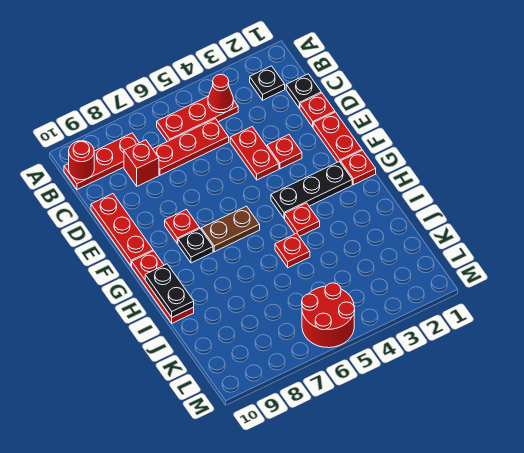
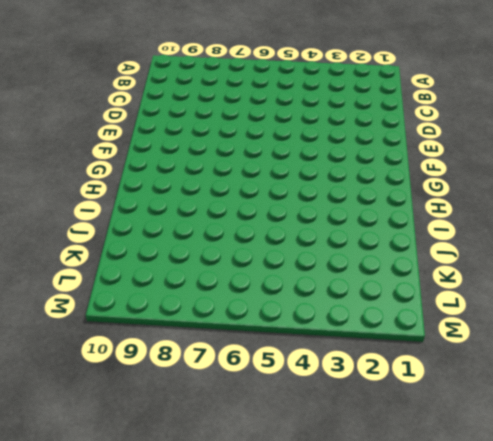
none -> black 1x1 plate [250,66,285,100]
none -> red 1x3 plate [157,97,238,142]
none -> red 1x3 plate [64,133,139,190]

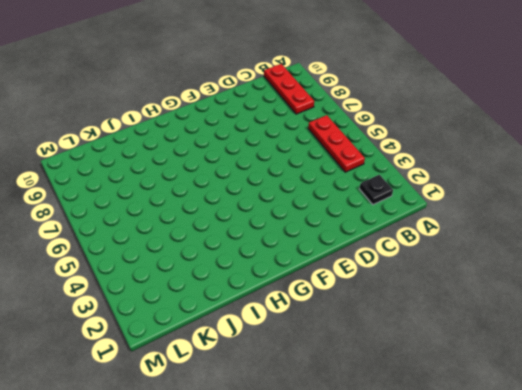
none -> black 1x1 plate [286,74,321,108]
none -> red 1x3 plate [153,119,229,175]
none -> red 1x1 brick [124,140,159,186]

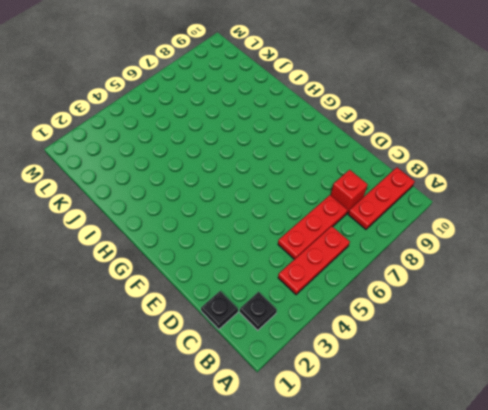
none -> red 1x1 plate [300,93,335,127]
none -> red 1x2 plate [230,127,279,180]
none -> red 1x3 plate [91,194,153,266]

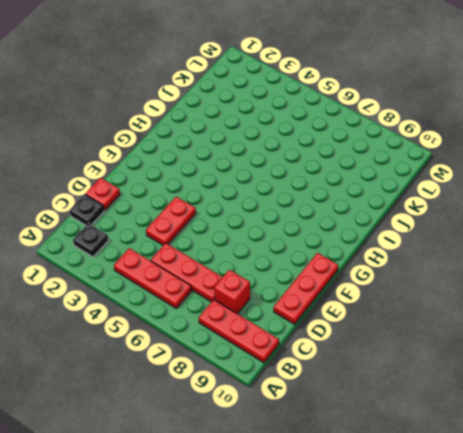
none -> red 1x2 plate [313,112,362,163]
none -> red 1x1 plate [267,135,302,169]
none -> red 1x1 plate [165,209,200,244]

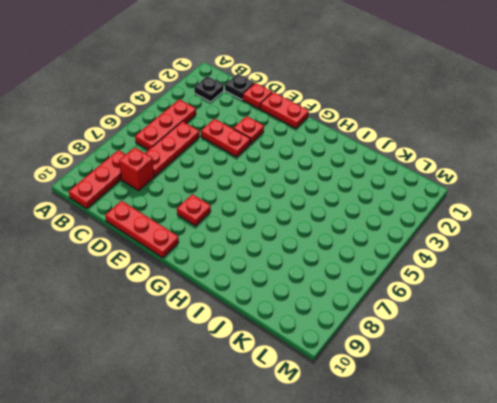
none -> red 1x1 plate [341,150,376,185]
none -> black 1x3 plate [271,162,352,218]
none -> brown 1x2 plate [201,206,260,252]

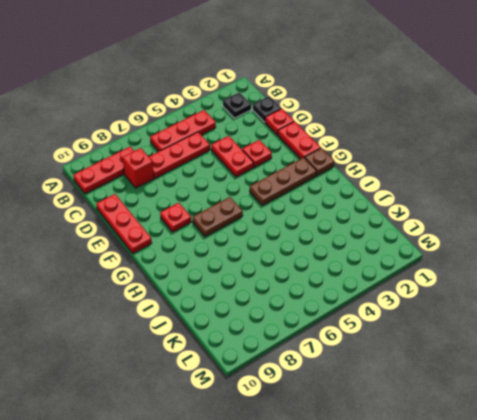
brown 1x1 plate [305,148,334,175] -> red 1x1 plate [341,150,376,185]
brown 1x3 plate [250,157,317,205] -> black 1x3 plate [271,162,352,218]
none -> black 1x1 plate [178,229,213,263]
none -> red 1x3 plate [132,251,194,323]
none -> red 1x1 plate [285,203,320,237]

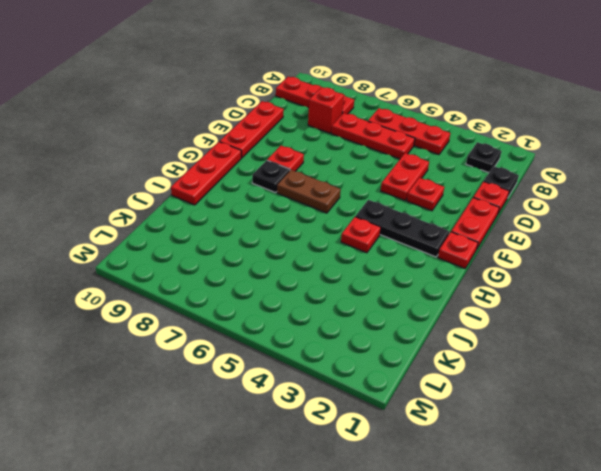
none -> red 1x1 plate [275,233,310,268]
none -> red 2x2 round brick [302,283,355,348]
none -> red 1x1 cone [208,74,233,113]

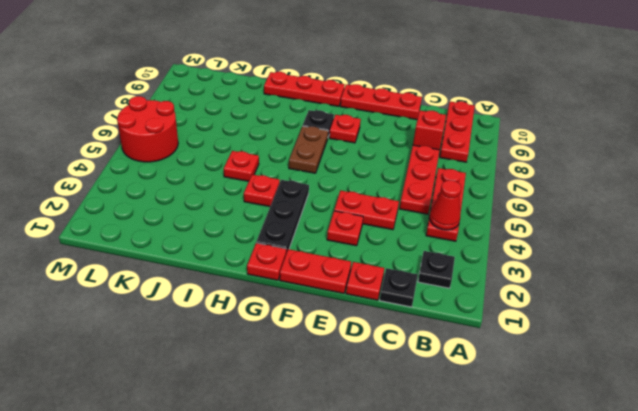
none -> red 1x1 round brick [69,141,94,180]
none -> black 1x2 plate [145,264,194,317]

